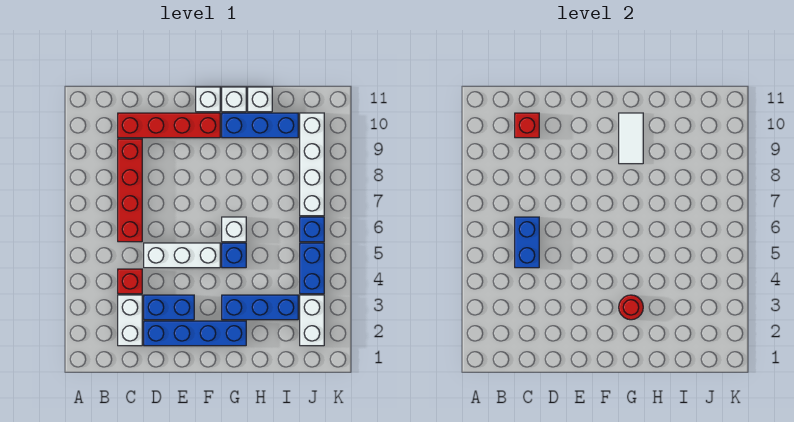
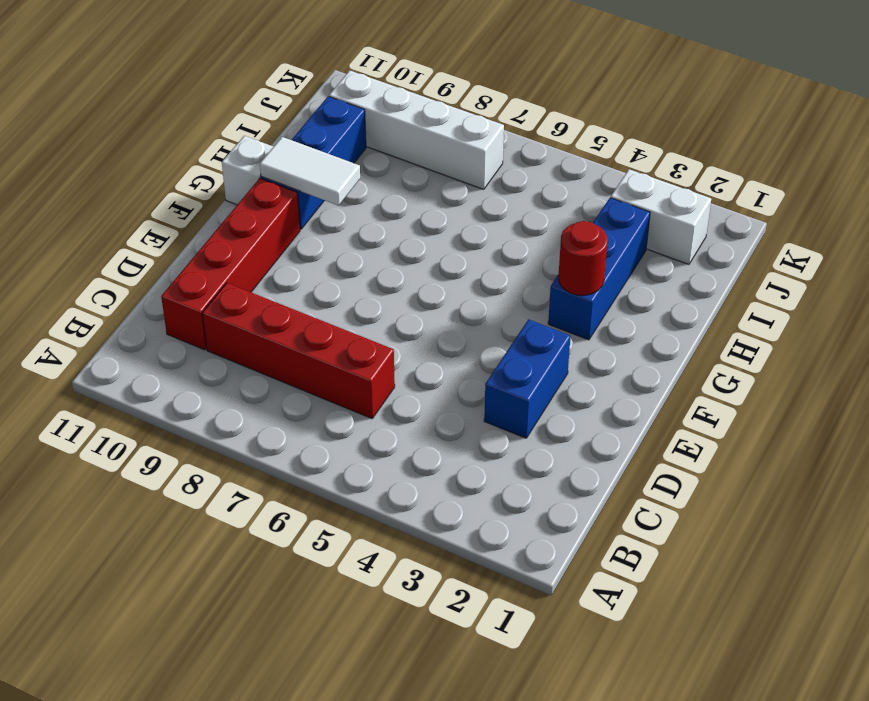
none -> white 1x2 brick [118,295,142,346]
none -> red 1x1 brick [118,269,142,294]
none -> blue 1x4 brick [144,321,246,346]

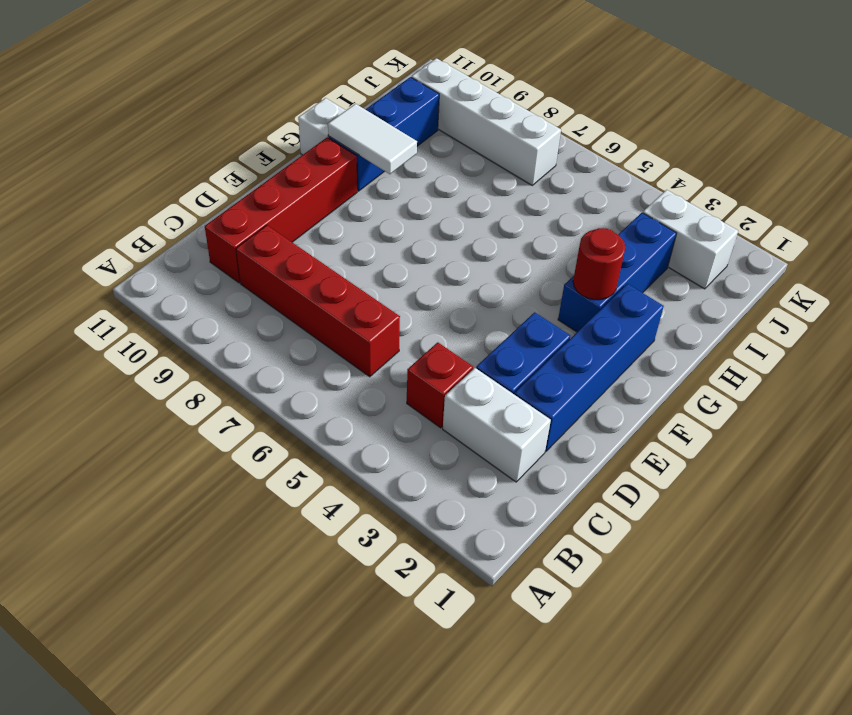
none -> white 1x3 brick [144,243,220,268]
none -> white 1x1 brick [196,87,220,112]
none -> blue 1x1 brick [222,243,246,268]

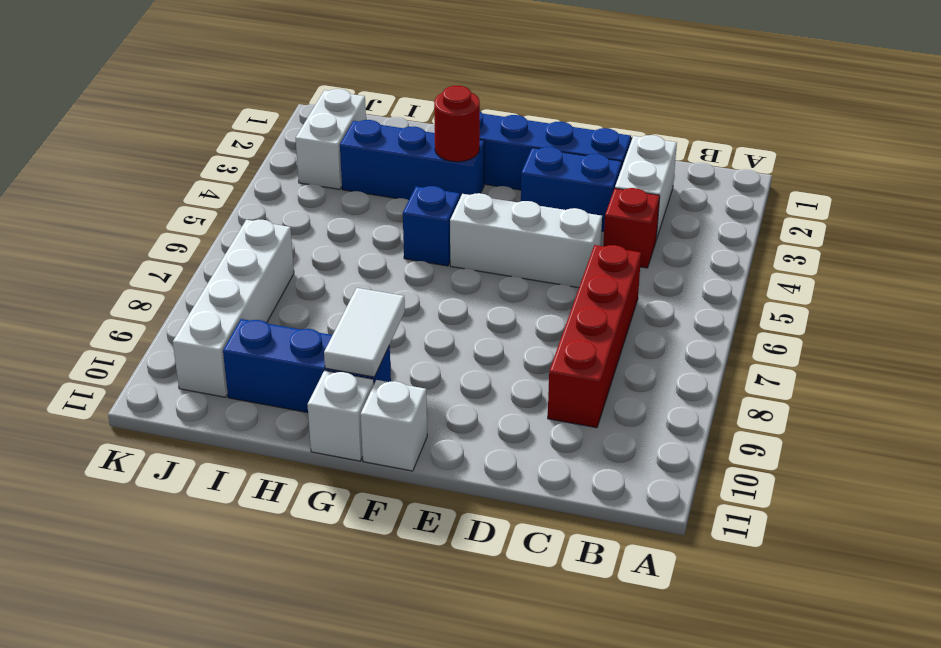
none -> red 1x4 brick [118,113,220,138]
none -> white 1x1 brick [222,217,246,242]
none -> white 1x1 brick [248,87,272,112]

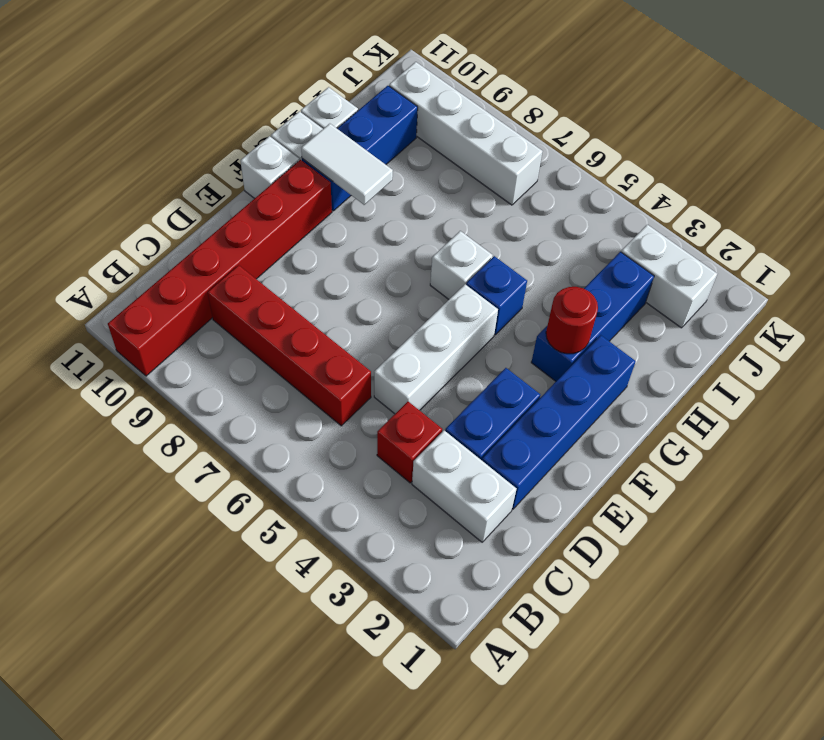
red 1x6 brick [108,160,332,376] -> red 1x4 brick [118,113,220,138]
none -> blue 1x2 brick [300,243,324,294]
none -> blue 1x1 brick [300,217,324,242]
none -> blue 1x2 brick [515,217,539,268]

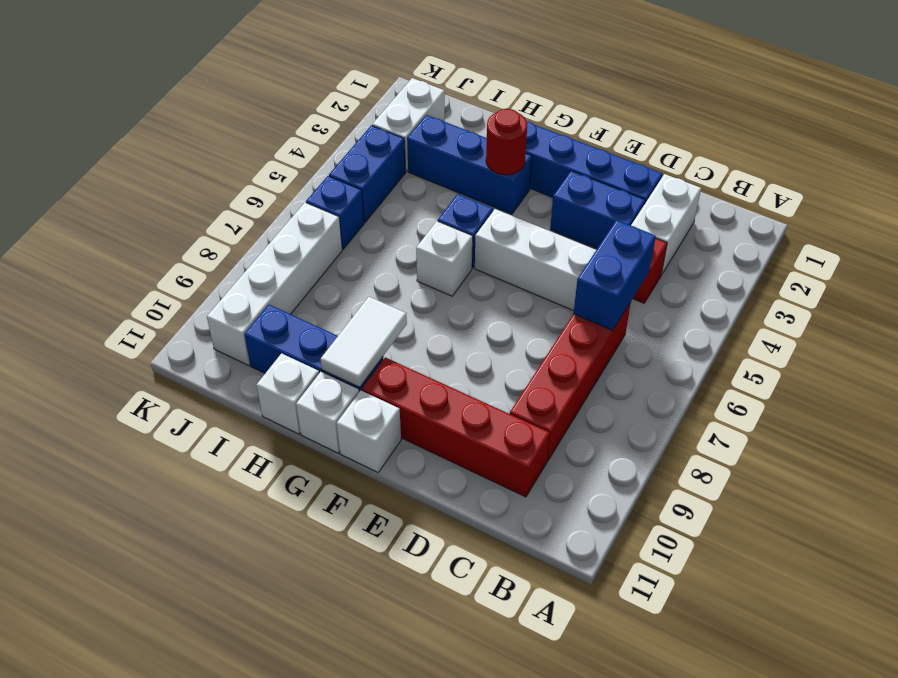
none -> red 1x1 brick [515,113,539,138]

